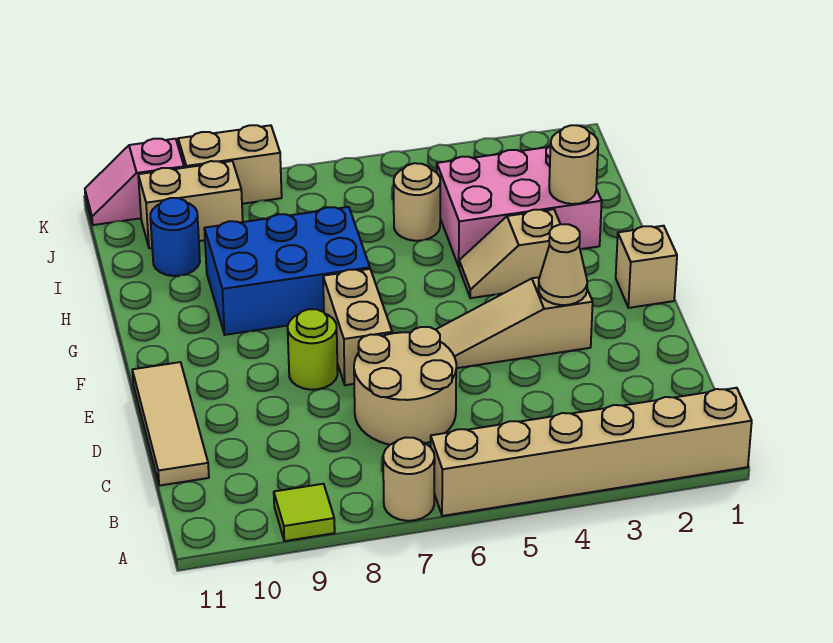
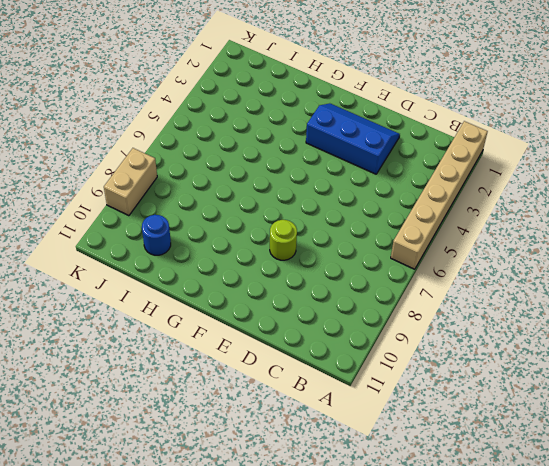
blue 2x3 slope [306,103,400,174] -> tan 1x3 slope [436,277,593,368]
none -> tan 1x1 round brick [383,437,435,521]
none -> lime 1x1 tile [274,484,335,541]
none -> tan 2x2 round brick [354,327,456,445]

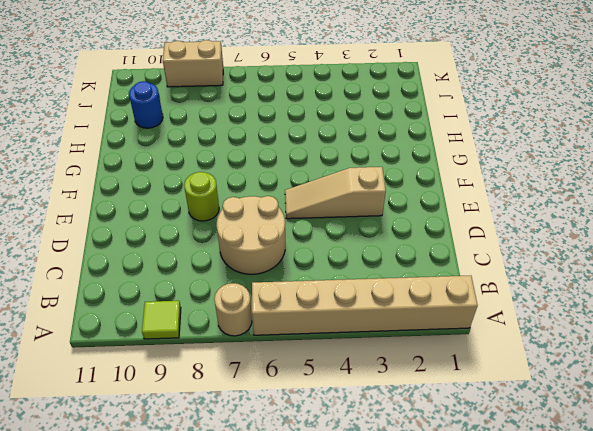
none -> tan 1x3 tile [132,362,209,486]
none -> tan 1x2 brick [323,269,392,385]
none -> tan 1x1 brick [616,226,677,308]

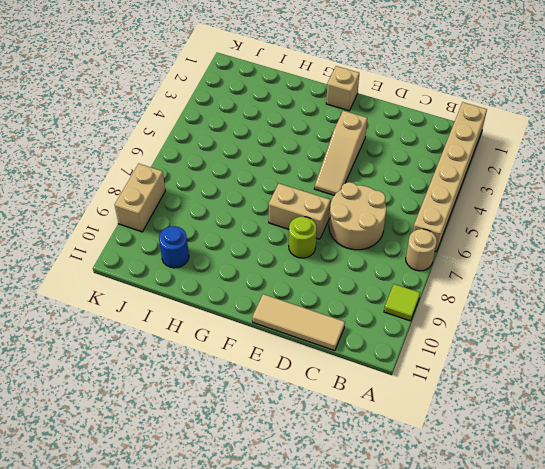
none -> tan 1x2 slope [459,209,560,298]
none -> blue 2x3 brick [204,207,370,335]
none -> pink 2x3 brick [437,145,602,266]

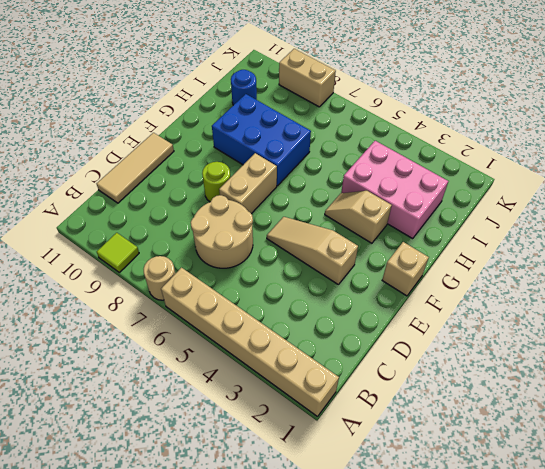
none -> tan 1x1 round brick [394,163,440,241]
none -> tan 1x2 brick [138,161,243,248]
none -> pink 1x2 slope [85,139,184,225]

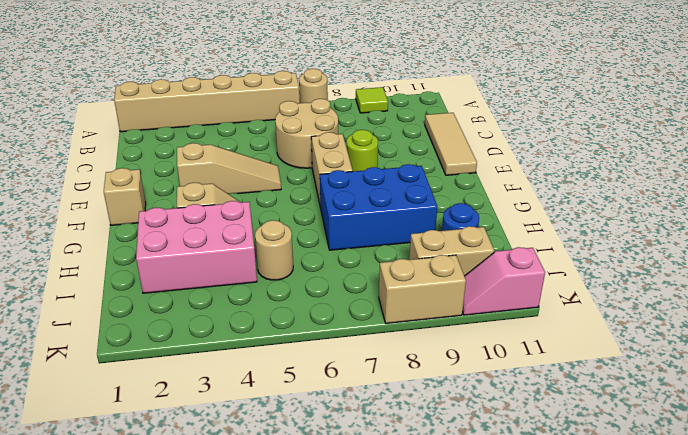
pink 1x2 slope [462,247,545,315] -> pink 1x2 slope turned to [85,139,184,225]
none -> tan 1x1 cone [538,224,587,305]
none -> tan 1x1 round brick [549,125,598,204]

